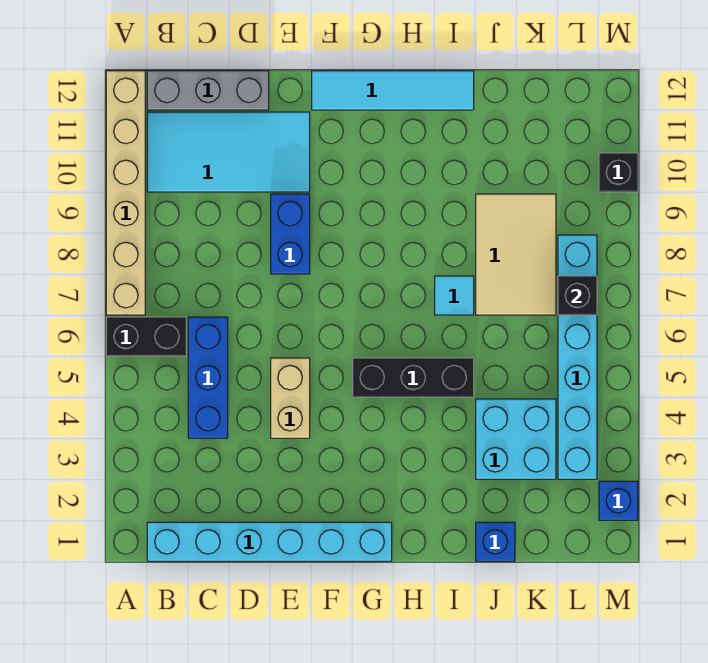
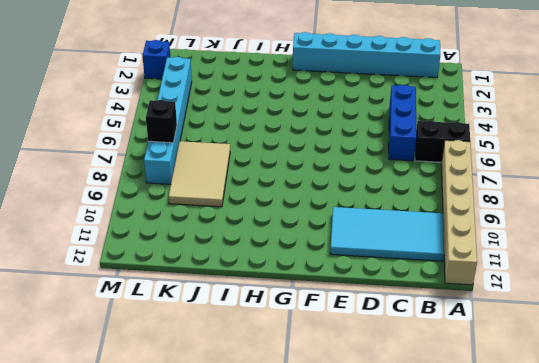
none -> grey 1x3 brick [147,71,269,110]
none -> tan 1x2 brick [271,358,310,438]
none -> blue 1x2 brick [271,194,310,274]

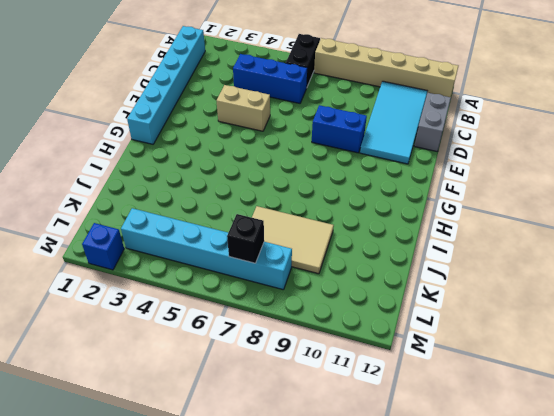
grey 1x2 brick [414,93,451,152] -> grey 1x3 brick [147,71,269,110]
none -> cyan 1x4 tile [312,71,474,110]
none -> black 1x3 brick [353,358,474,397]
none -> cyan 1x1 tile [435,276,474,315]

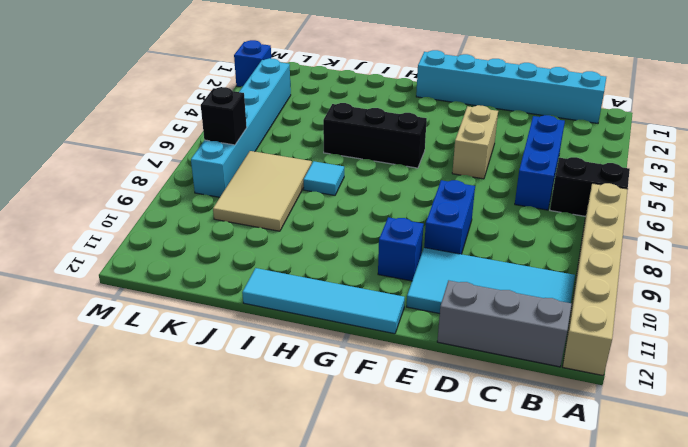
blue 1x1 brick [378,217,424,281] -> blue 1x1 brick moved to [476,522,515,561]
none -> cyan 2x2 brick [476,399,556,479]
none -> black 1x1 brick [599,153,638,192]

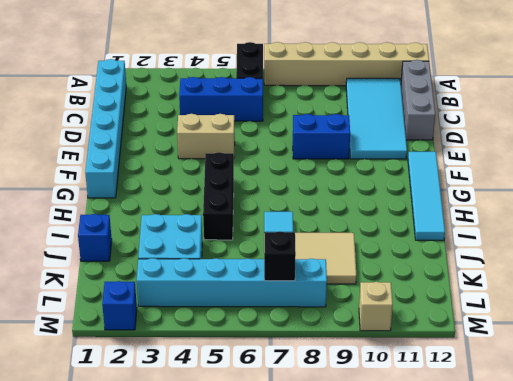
tan 1x1 brick [359,282,393,331] -> black 1x1 brick [599,153,638,192]

